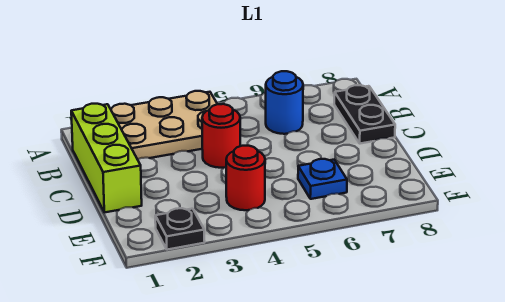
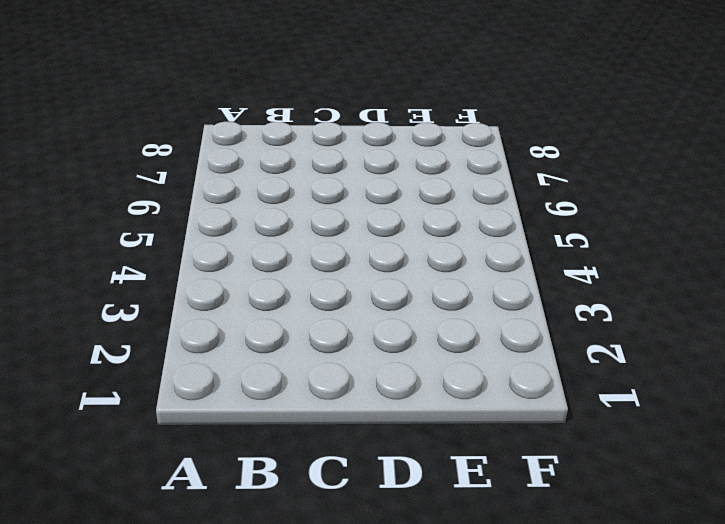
none -> tan 2x3 plate [111,91,217,159]
none -> lime 1x3 brick [71,104,142,212]

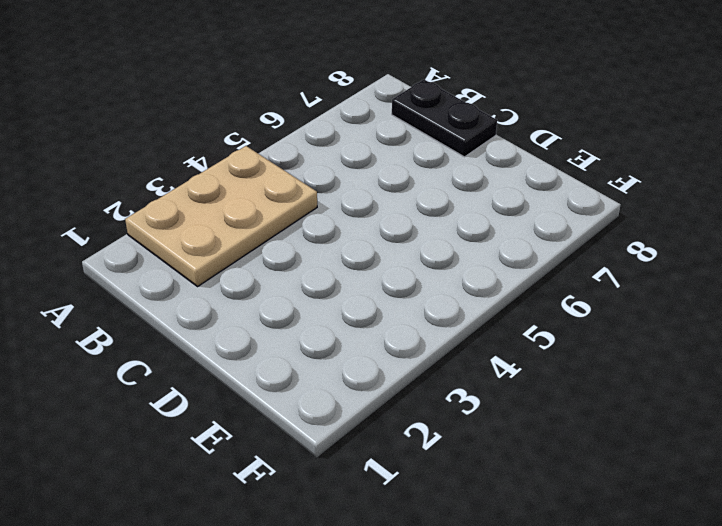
none -> lime 1x3 brick [71,104,142,212]
none -> blue 1x1 round brick [266,71,303,134]

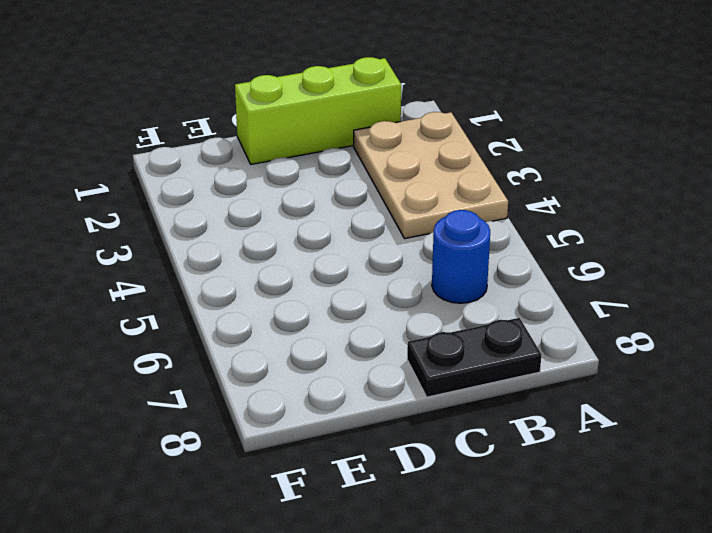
none -> red 1x1 round brick [202,104,240,168]
none -> red 1x1 round brick [226,146,265,210]

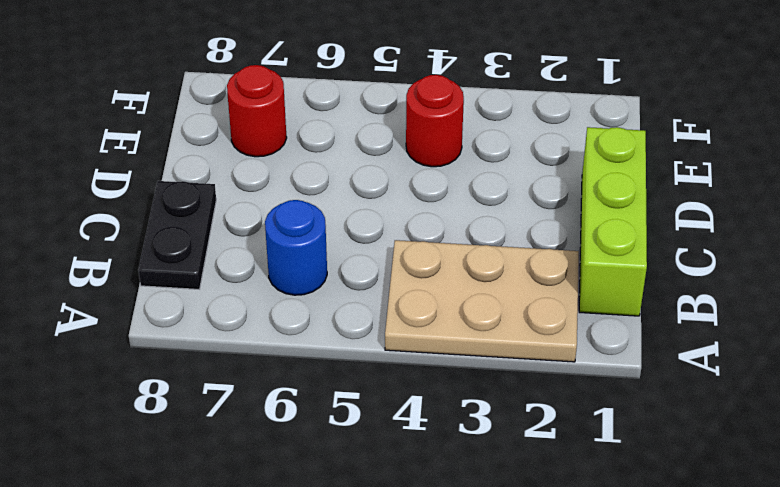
red 1x1 round brick [227,65,287,157] -> red 1x1 round brick moved to [202,104,240,168]
none -> blue 1x1 plate [298,159,347,199]
none -> black 1x1 plate [155,208,205,250]

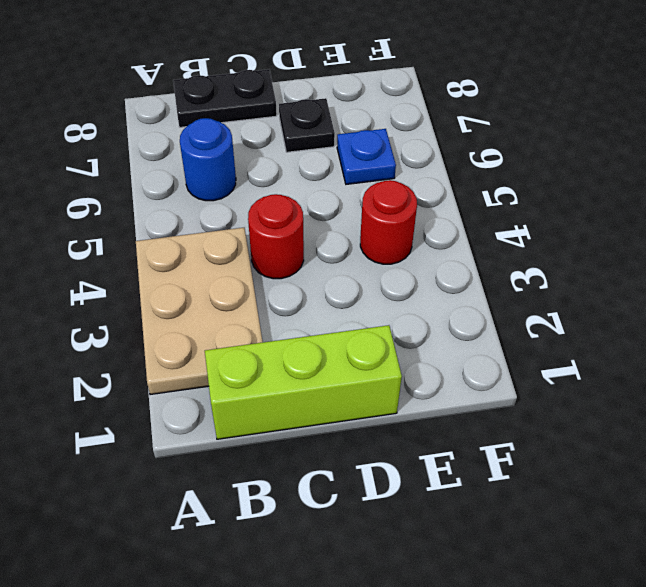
black 1x1 plate [279,98,335,152] -> black 1x1 plate moved to [155,208,205,250]

